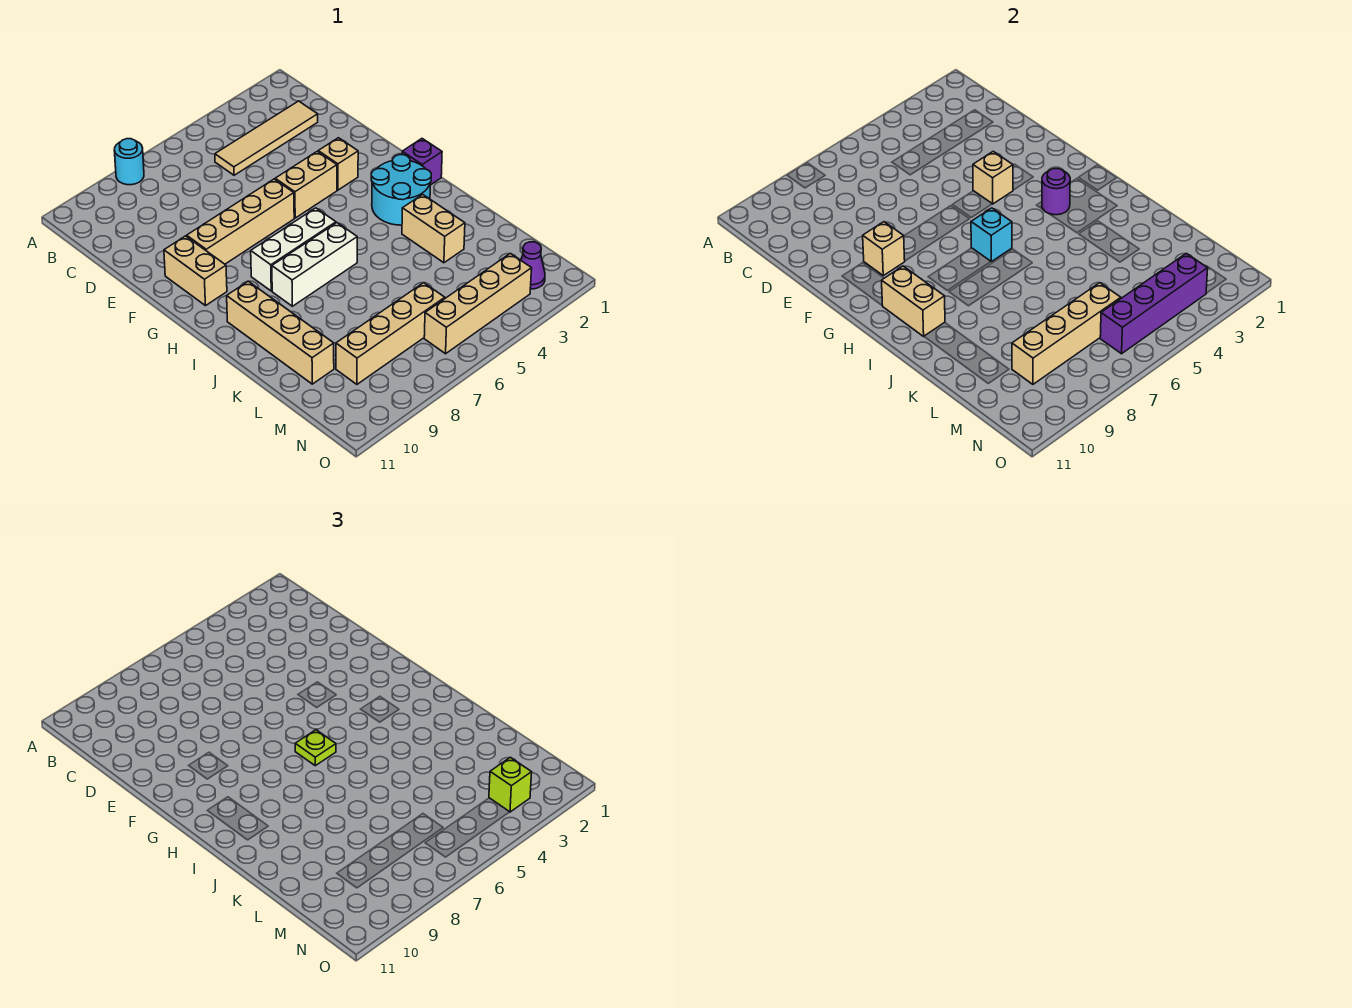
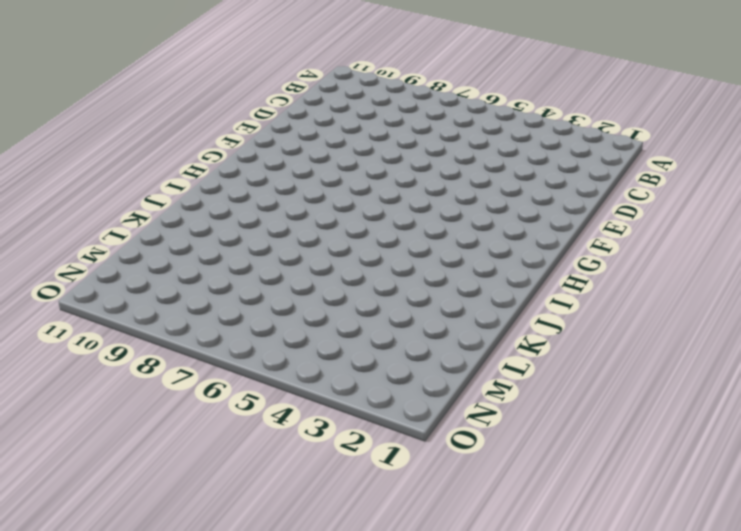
none -> cyan 1x1 round brick [114,139,144,185]
none -> tan 1x4 tile [215,101,318,175]
none -> tan 1x1 brick [318,138,358,190]

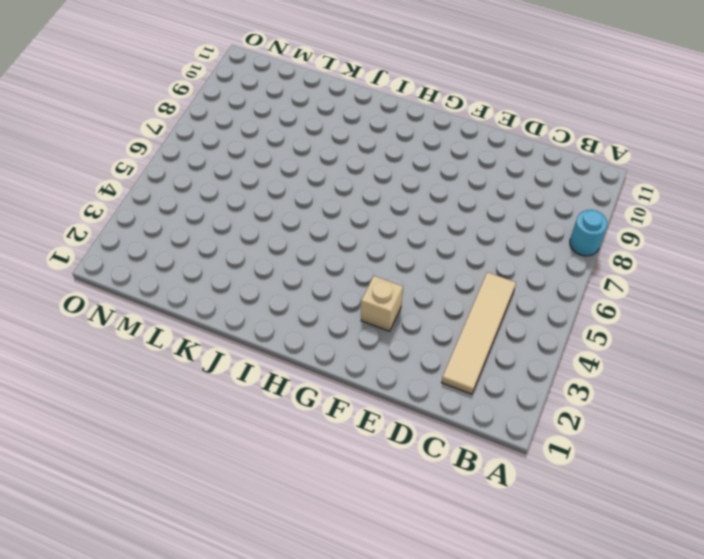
none -> tan 1x2 brick [275,151,337,218]
none -> tan 1x4 brick [187,179,294,264]
none -> tan 1x2 brick [164,236,227,306]

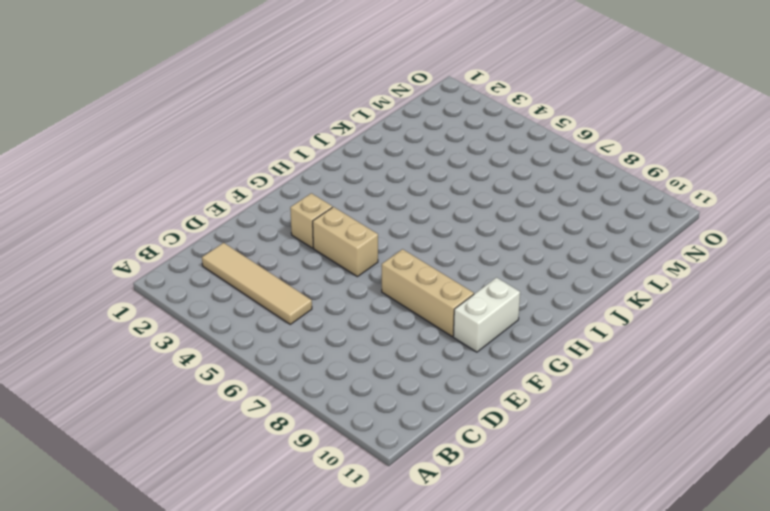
tan 1x3 brick [382,249,474,336] -> tan 1x4 brick [187,179,294,264]
white 1x2 brick [453,278,520,352] -> tan 1x2 brick [164,236,227,306]
none -> cyan 1x1 round brick [114,139,144,185]
none -> purple 1x1 brick [402,139,442,185]
none -> cyan 2x2 round brick [371,155,431,225]

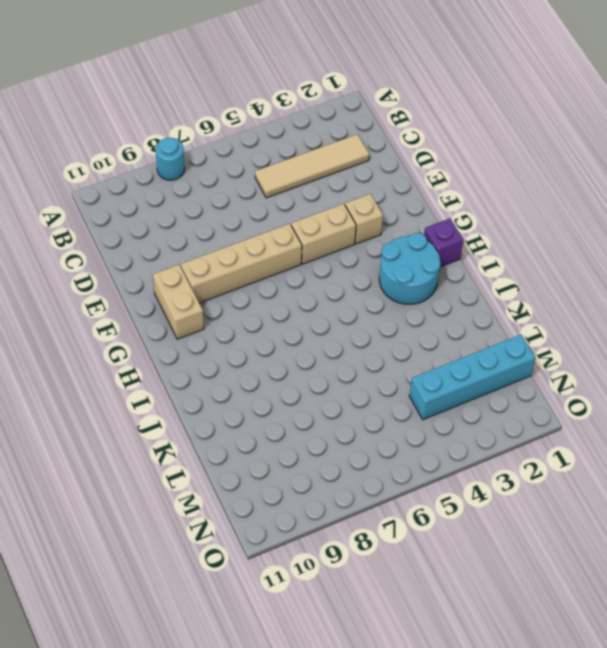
cyan 1x4 brick [409,335,535,420] -> none
none -> white 1x3 brick [251,208,336,291]
none -> white 1x3 brick [272,223,357,306]
none -> tan 1x4 brick [227,281,334,384]

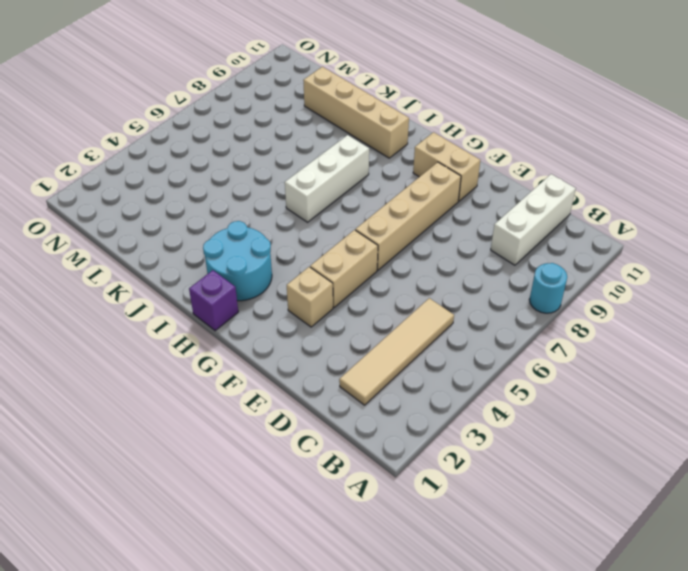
white 1x3 brick [491,174,576,265] -> white 1x3 brick moved to [251,208,336,291]
none -> tan 1x2 brick [402,194,465,263]
none -> tan 1x4 brick [336,283,445,384]
none -> purple 1x1 cone [521,242,545,289]

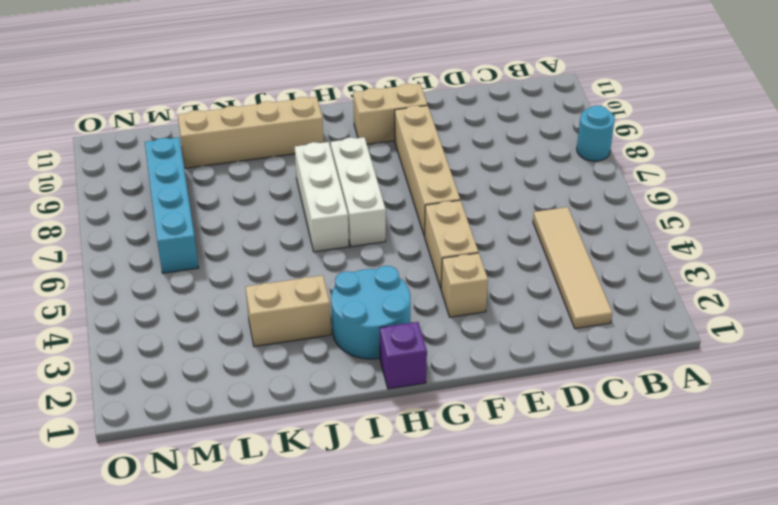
cyan 1x4 brick [145,138,199,273] -> tan 1x4 brick [336,283,445,384]
none -> purple 1x1 cone [521,242,545,289]
none -> tan 1x4 brick [424,253,532,354]
none -> tan 1x1 brick [973,151,1013,204]

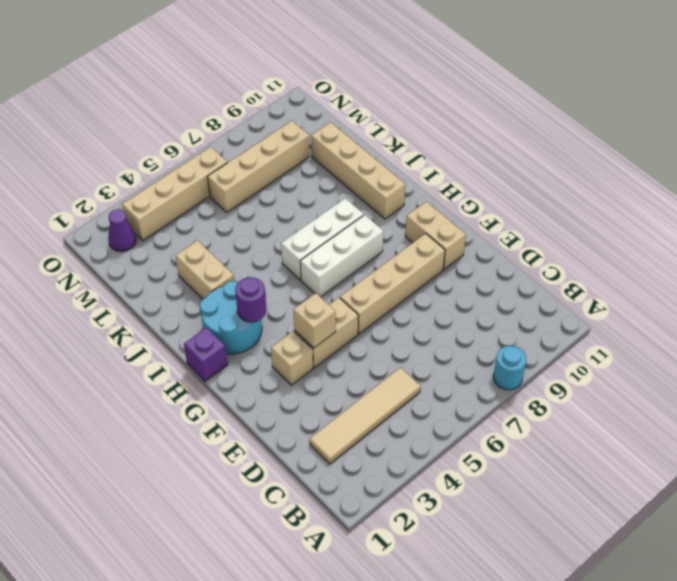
none -> tan 1x1 brick [863,222,905,276]
none -> cyan 1x1 brick [971,208,1012,262]
none -> tan 1x2 brick [882,266,945,336]

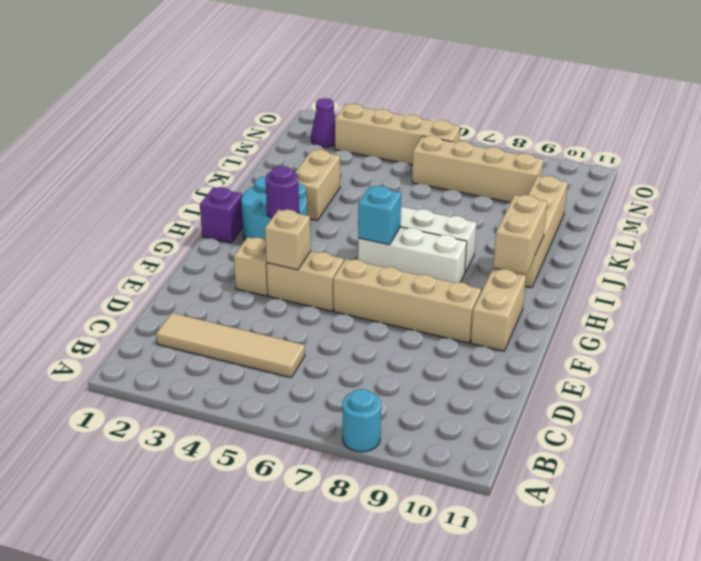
none -> tan 1x1 brick [863,222,905,276]
none -> tan 1x4 brick [1012,283,1121,384]
none -> purple 1x4 brick [1100,253,1208,354]

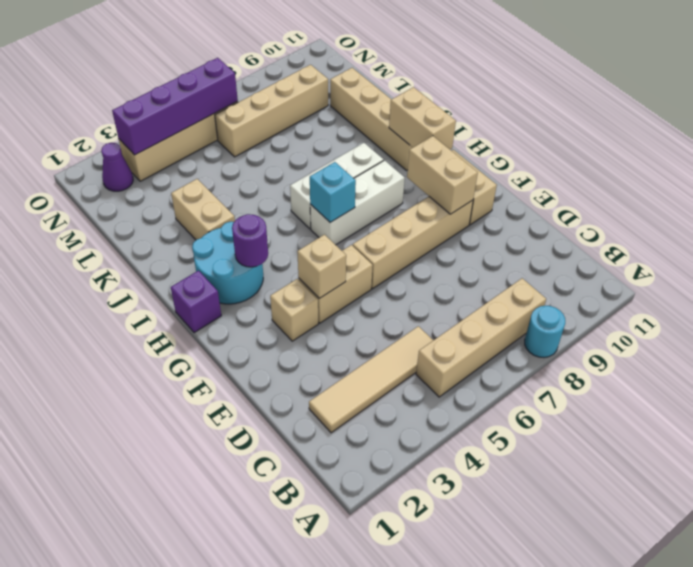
tan 1x4 brick [416,278,546,397] -> tan 1x4 brick moved to [1012,283,1121,384]
tan 1x2 brick [407,136,478,214] -> tan 1x1 brick [863,222,905,276]
none -> lime 1x1 plate [295,730,336,766]
none -> lime 1x1 brick [489,757,532,812]

